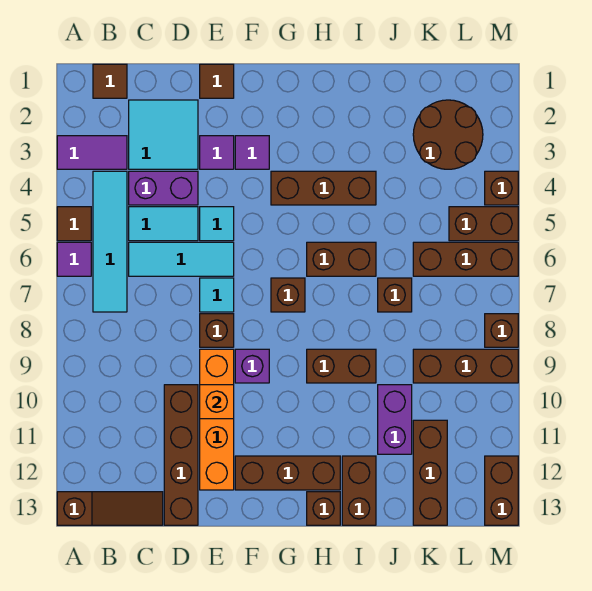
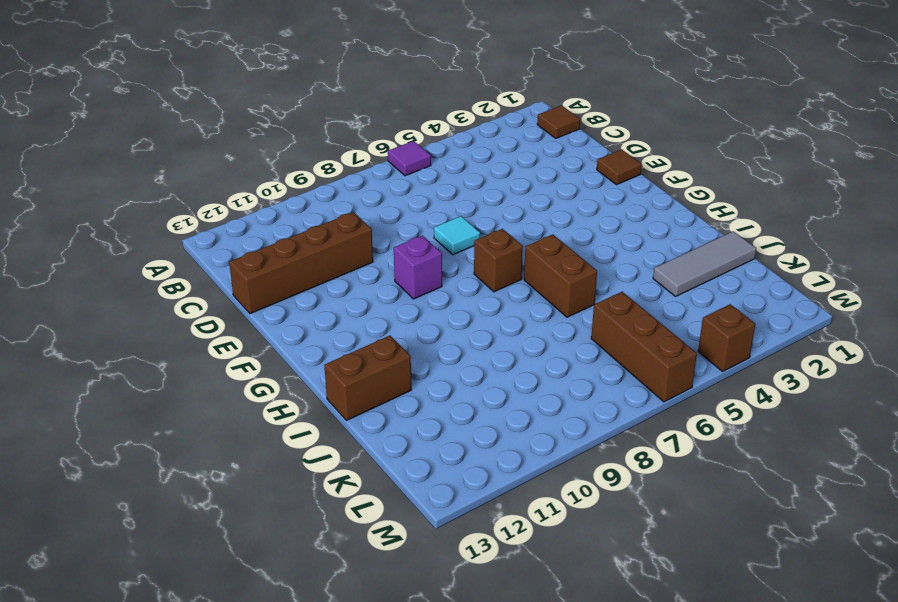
grey 1x3 tile [653,231,756,296] -> none
none -> purple 1x2 tile [57,136,127,169]
none -> brown 1x1 tile [57,207,91,241]
none -> brown 1x3 slope [57,492,163,525]
none -> cyan 1x4 tile [93,171,127,312]

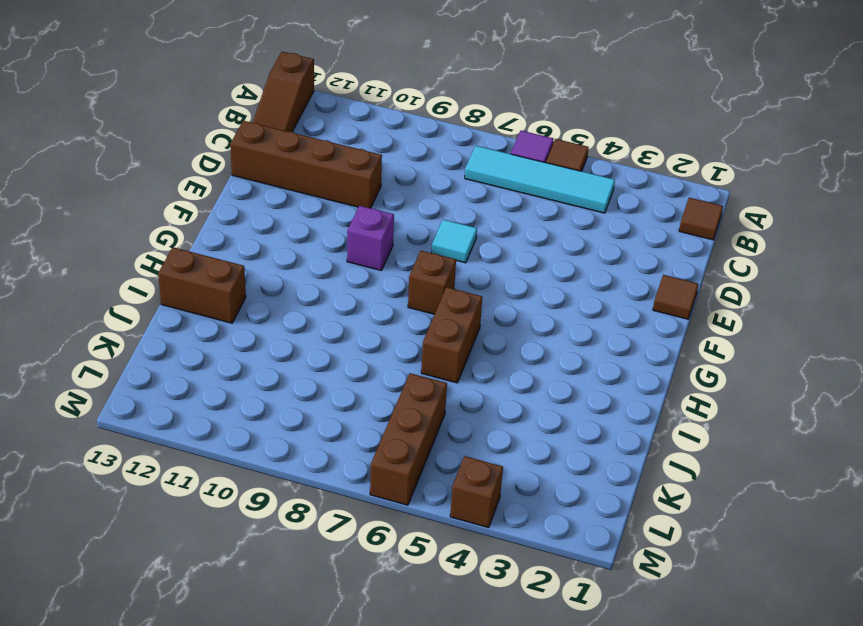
none -> purple 1x2 tile [57,136,127,169]
none -> cyan 2x2 tile [129,100,198,169]
none -> purple 1x2 brick [129,171,198,205]
none -> cyan 1x2 tile [129,207,198,241]

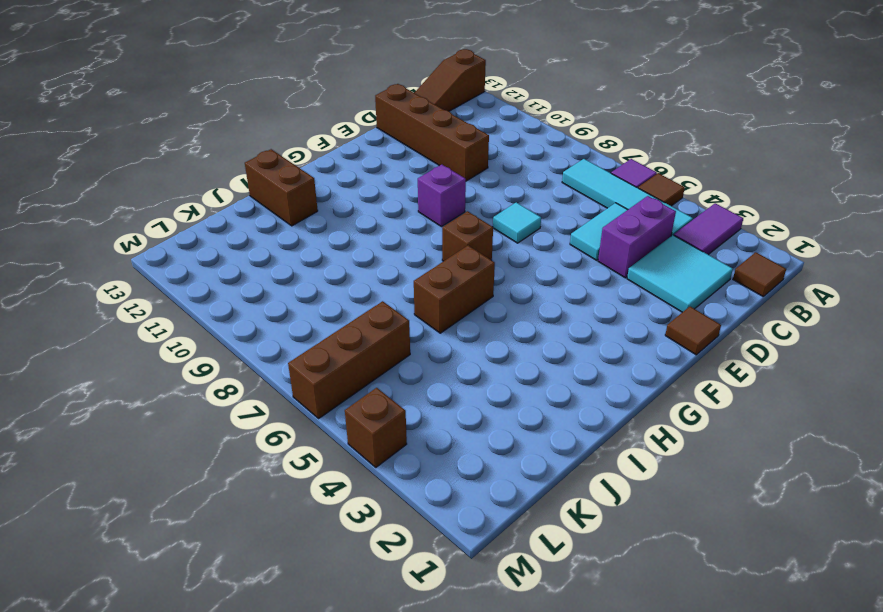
none -> cyan 1x3 tile [129,242,234,276]
none -> purple 1x1 tile [200,136,234,169]
none -> cyan 1x1 tile [200,207,234,241]
none -> brown 1x1 brick [200,314,234,347]

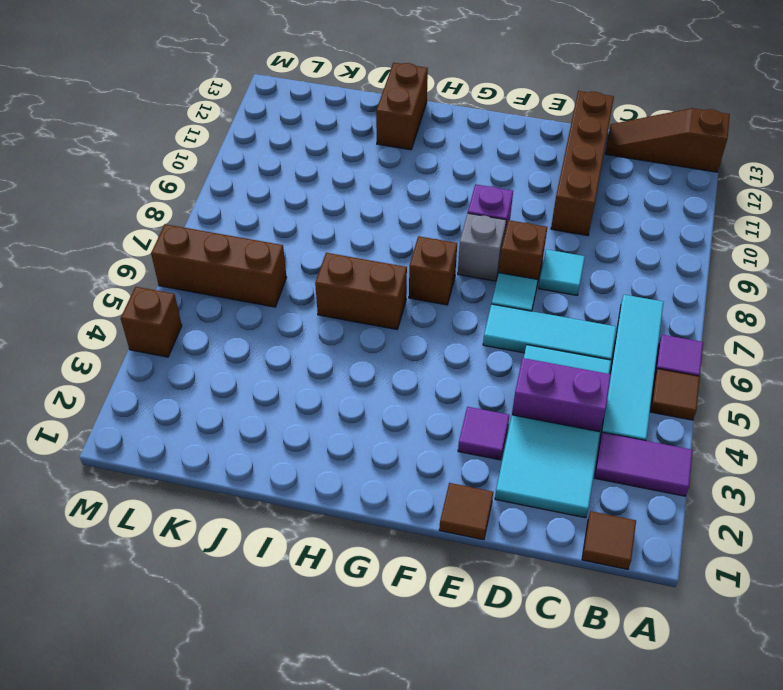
cyan 1x1 tile [539,250,585,295] -> cyan 1x1 tile moved to [200,207,234,241]
grey 1x1 brick [458,213,506,281] -> none
none -> orange 1x4 brick [200,349,234,490]
none -> purple 1x1 tile [235,136,269,169]
none -> brown 1x3 brick [235,456,340,490]
none -> brown 1x3 brick [271,171,376,205]

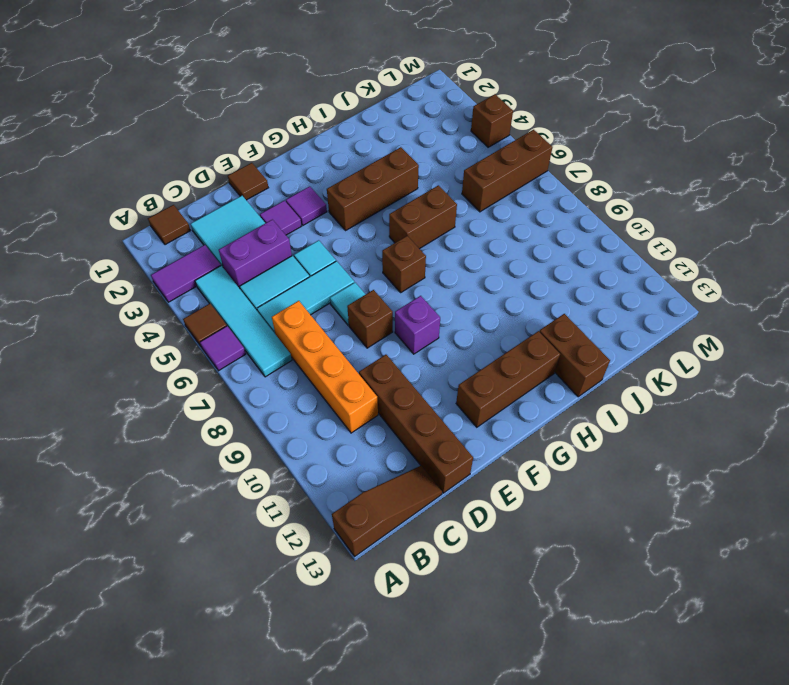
orange 1x4 brick [272,301,378,433] -> orange 1x4 brick moved to [200,349,234,490]
none -> brown 1x2 brick [307,349,376,383]
none -> brown 1x1 brick [307,492,340,525]
none -> brown 1x1 brick [378,278,412,312]
none -> purple 1x2 brick [378,385,412,454]

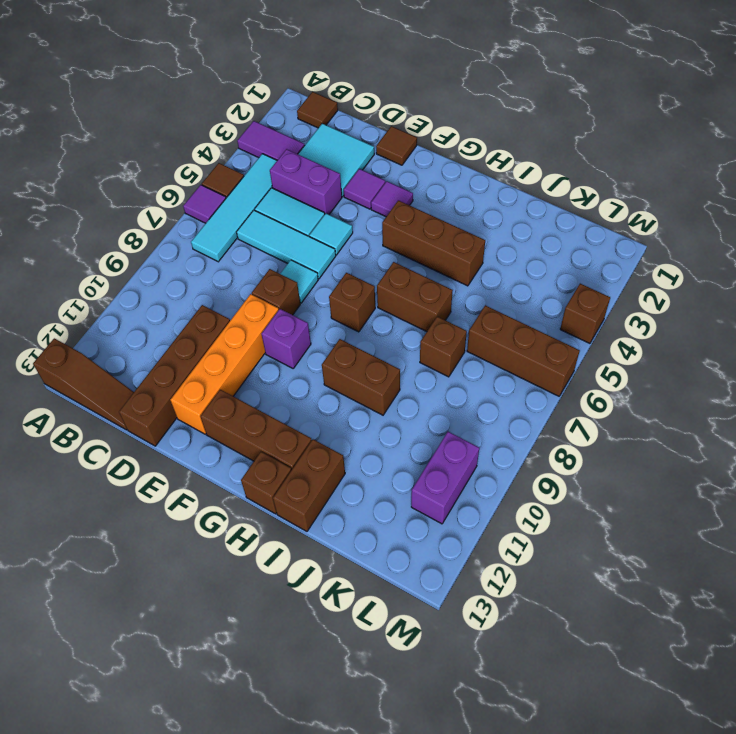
purple 1x2 brick [411,431,479,524] -> purple 1x2 brick moved to [378,385,412,454]
none -> brown 2x2 round brick [413,100,483,169]
none -> brown 1x3 brick [413,349,518,383]
none -> brown 1x3 brick [413,420,447,525]
none -> brown 1x2 brick [449,207,518,241]

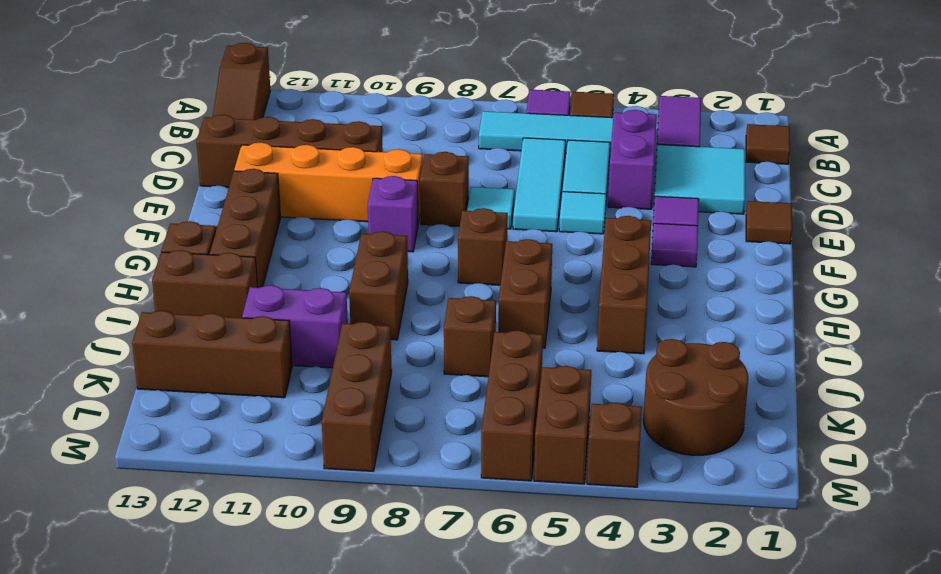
none -> brown 1x1 brick [485,314,518,347]
none -> brown 1x2 brick [485,456,518,525]
none -> orange 1x1 brick [200,385,234,419]

